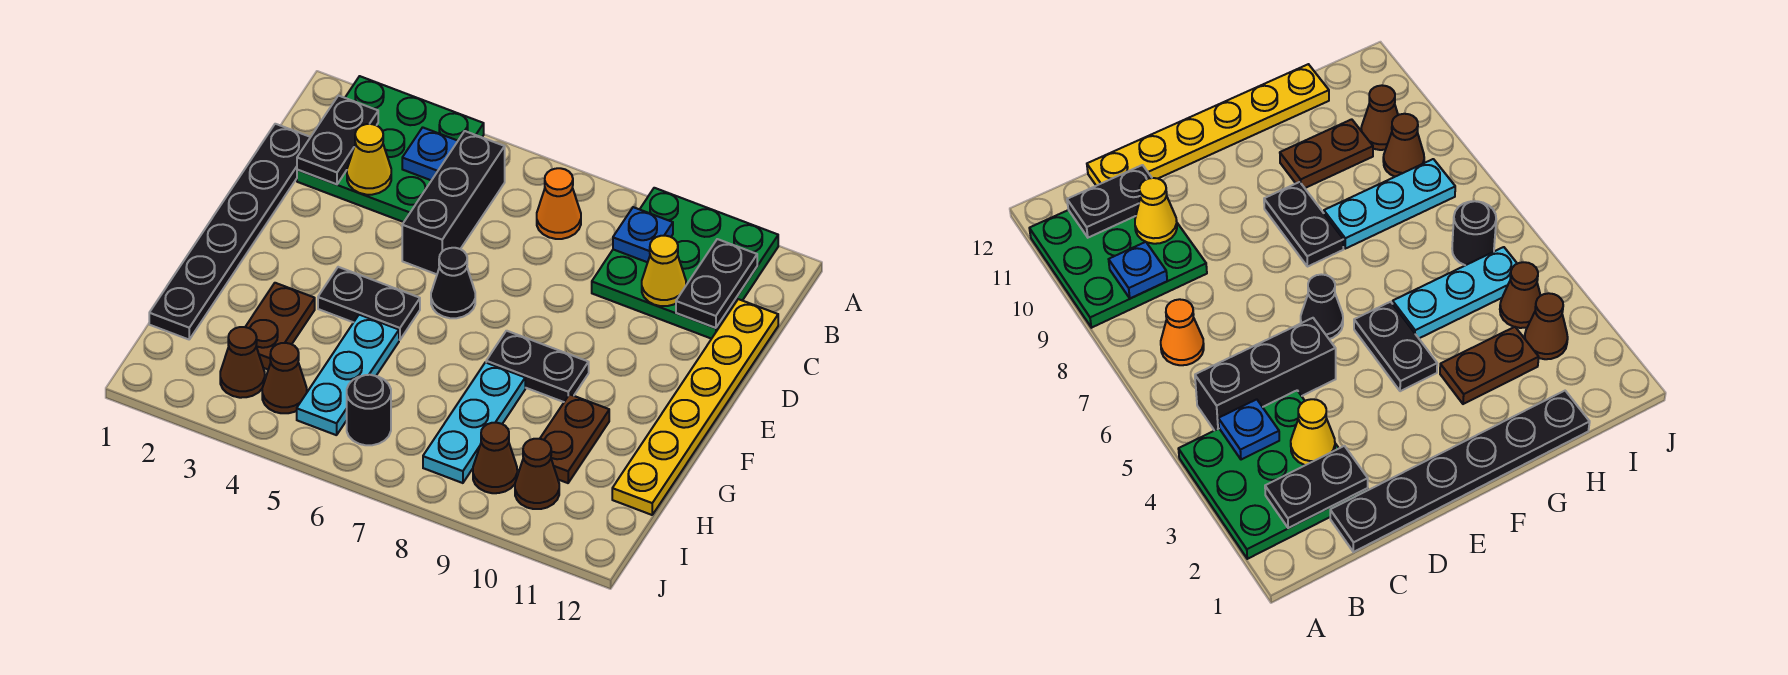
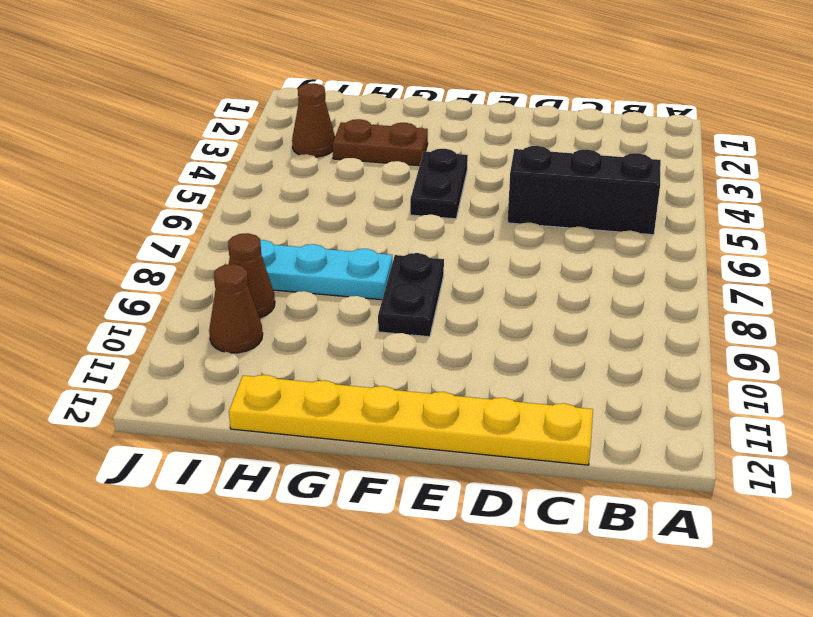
none -> green 3x3 plate [297,76,484,222]
none -> green 3x3 plate [592,188,778,339]
none -> orange 1x1 cone [537,168,581,239]

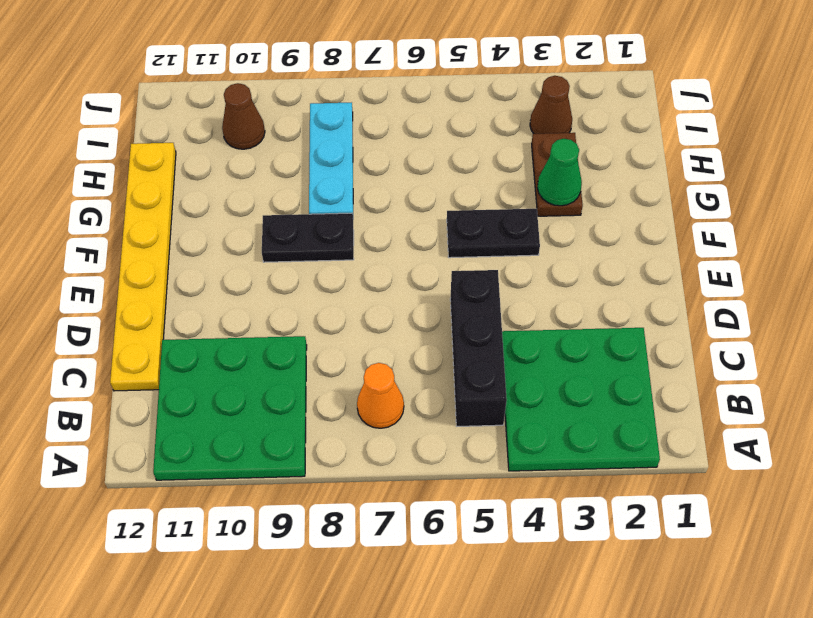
green 1x1 cone [537,139,582,206] -> none
none -> black 1x6 plate [149,124,310,339]
none -> black 1x1 cone [431,248,475,318]
none -> cyan 1x3 plate [297,315,399,435]

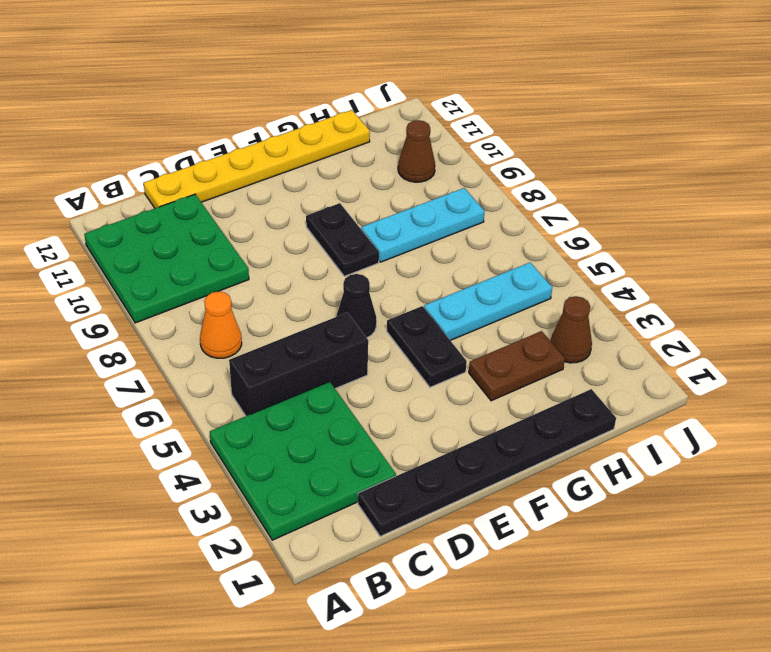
none -> brown 1x2 plate [540,394,609,483]
none -> brown 1x1 cone [262,343,307,413]
none -> black 1x1 round brick [347,375,391,445]

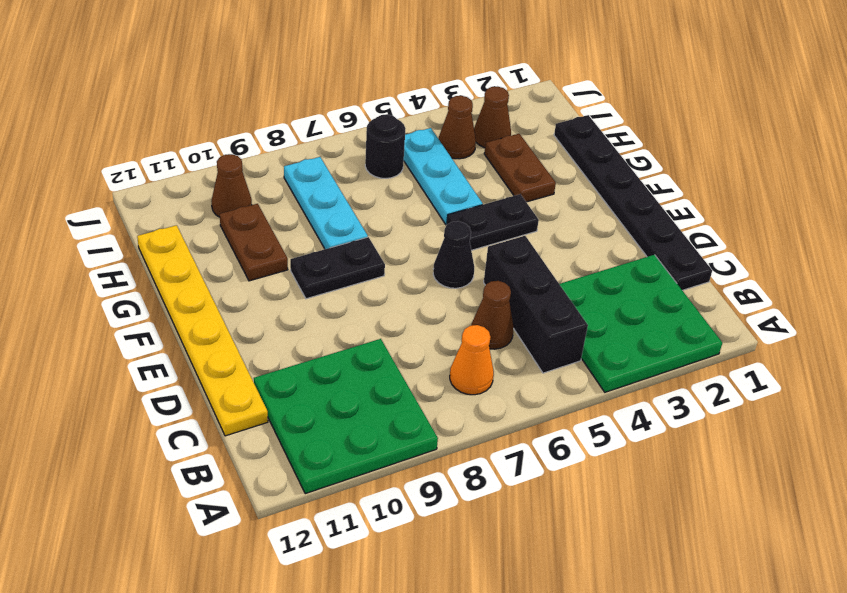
brown 1x1 cone [472,281,513,349] -> brown 1x1 cone moved to [473,423,517,493]
none -> black 1x2 plate [297,95,378,184]
none -> blue 1x1 plate [402,127,458,180]
none -> blue 1x1 plate [613,207,673,262]

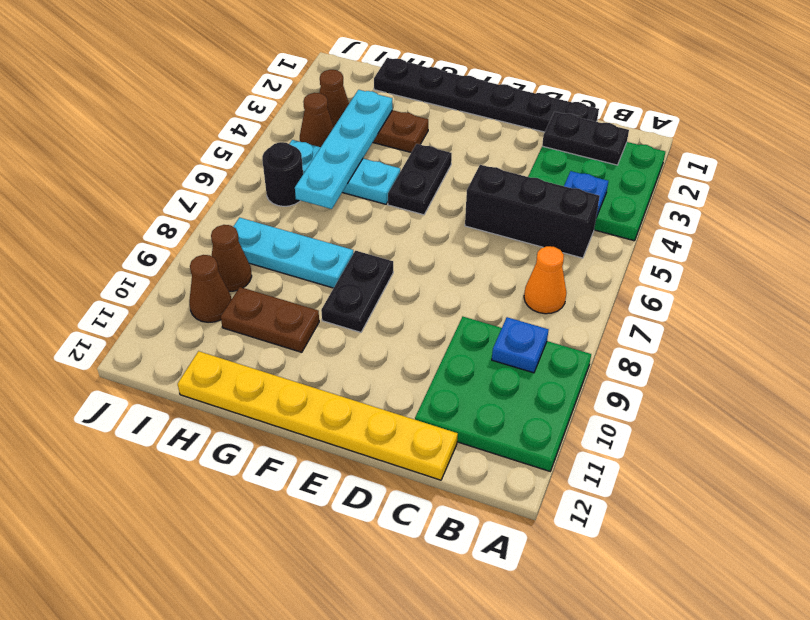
cyan 1x4 plate [295,90,393,209] -> none
none -> black 1x1 cone [431,248,475,318]
none -> black 1x2 plate [676,239,757,328]
none -> yellow 1x1 cone [347,124,391,195]

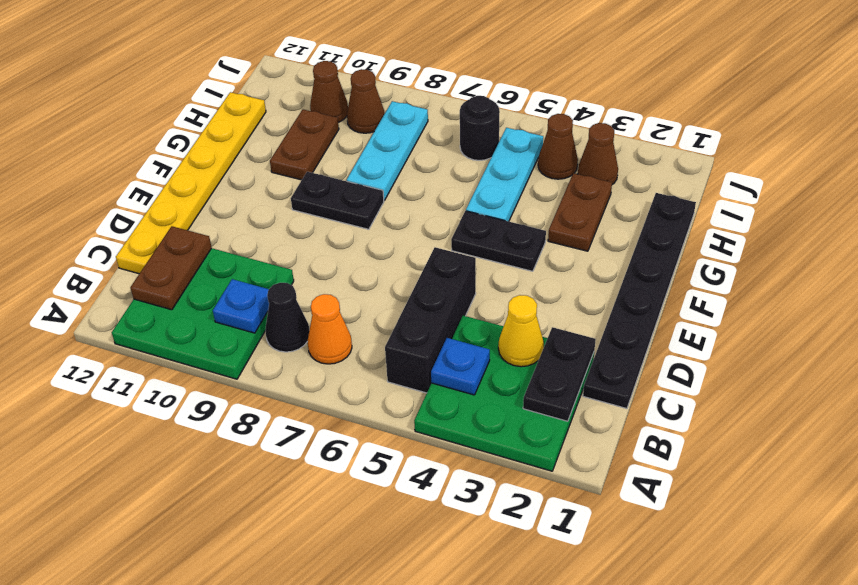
black 1x1 cone [265,283,309,352] -> black 1x1 cone moved to [431,248,475,318]
brown 1x2 plate [130,226,212,310] -> black 1x2 plate [676,239,757,328]
none -> yellow 1x1 cone [642,236,686,306]

